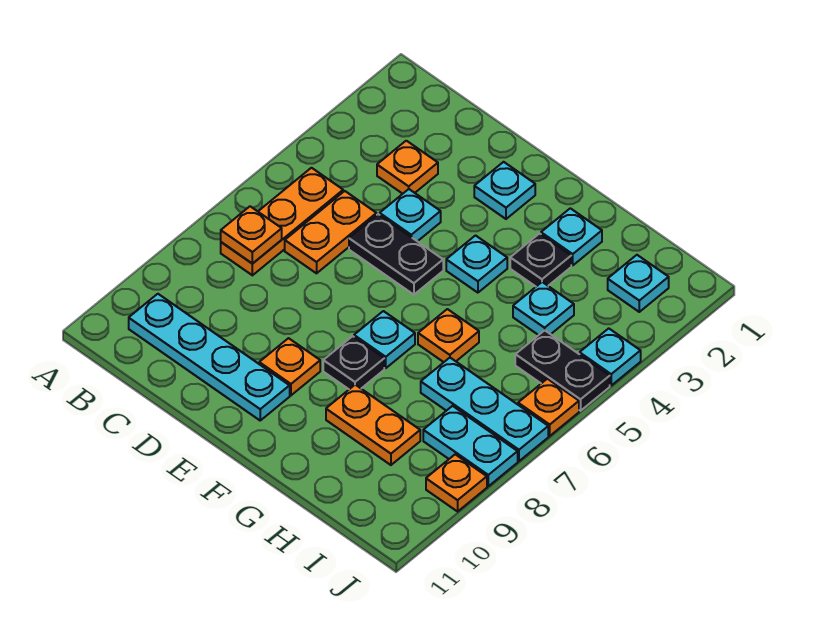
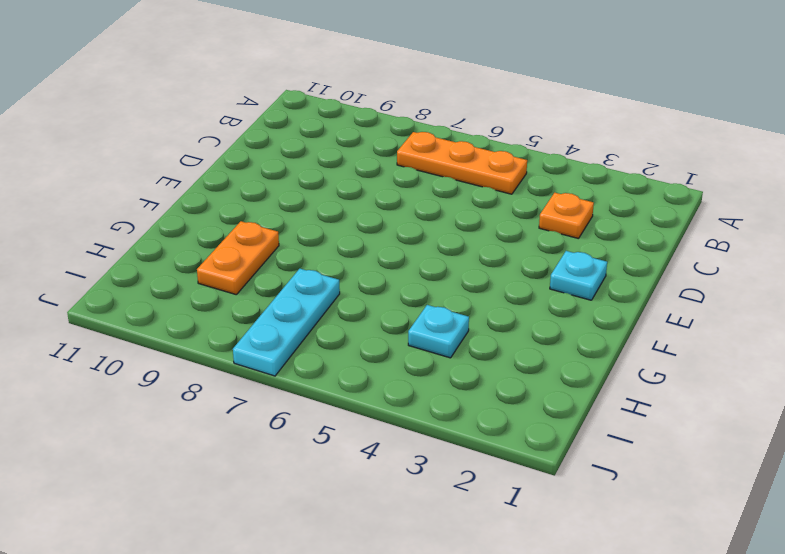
none -> cyan 1x4 plate [129,294,290,420]
none -> orange 1x2 plate [285,191,377,273]
none -> cyan 1x1 plate [380,189,441,241]

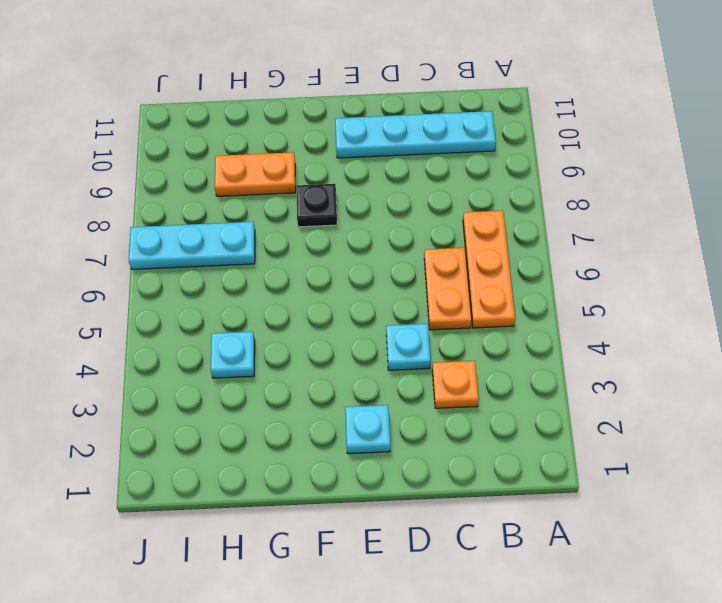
none -> black 1x2 plate [349,214,443,295]
none -> orange 1x1 plate [259,338,320,395]
none -> cyan 1x1 plate [446,236,507,293]

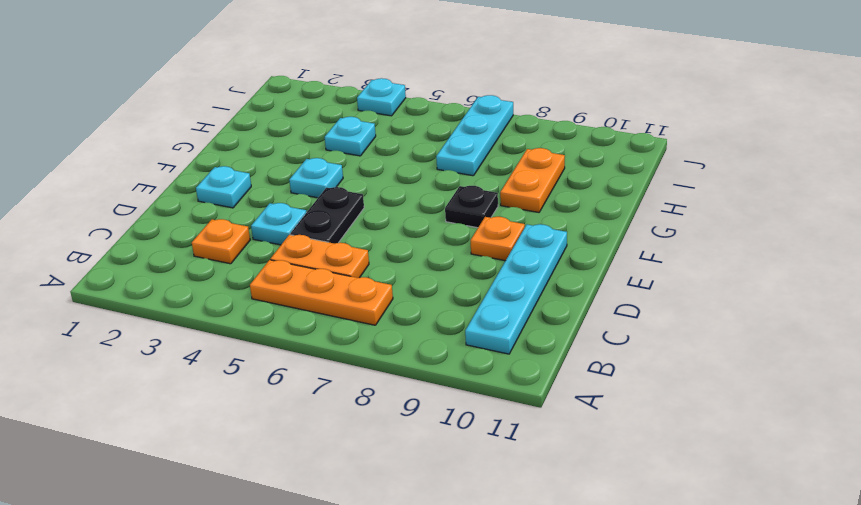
none -> cyan 1x1 plate [354,311,415,368]
none -> cyan 1x1 plate [541,208,602,265]
none -> black 1x1 plate [510,234,571,286]

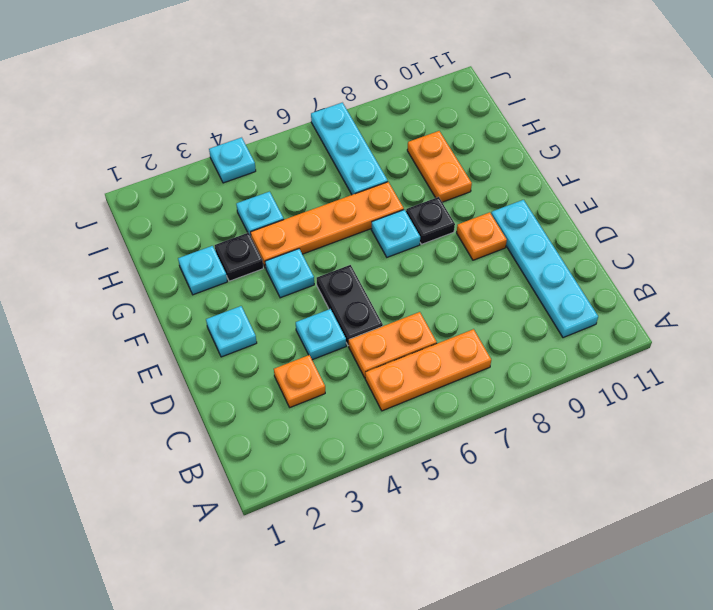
orange 1x4 plate [251,182,404,268] -> orange 1x1 plate [418,309,479,362]
none -> cyan 1x1 plate [608,255,669,312]
none -> black 1x2 plate [515,330,610,411]
none -> cyan 1x2 plate [423,406,518,486]

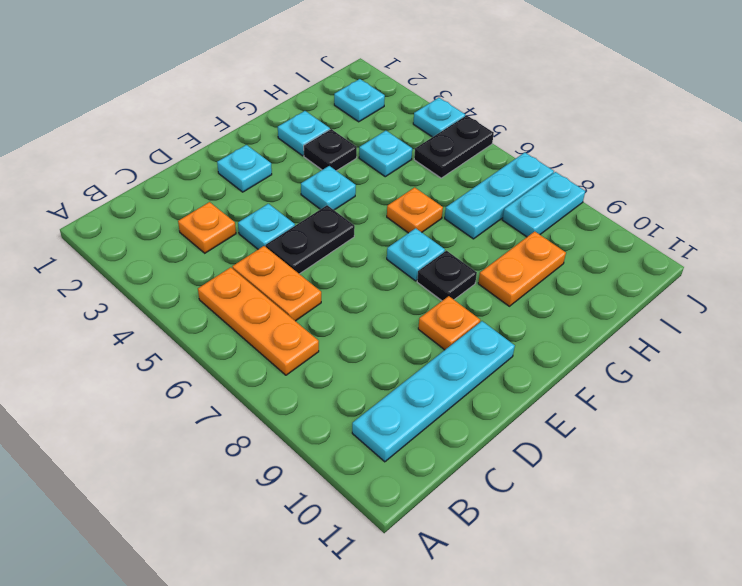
none -> orange 1x1 plate [518,379,579,436]
none -> orange 1x1 plate [426,454,487,511]
none -> orange 1x1 plate [221,206,282,263]

